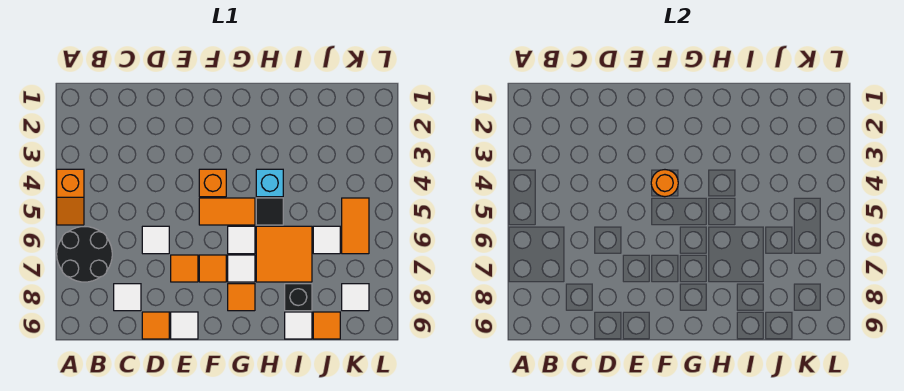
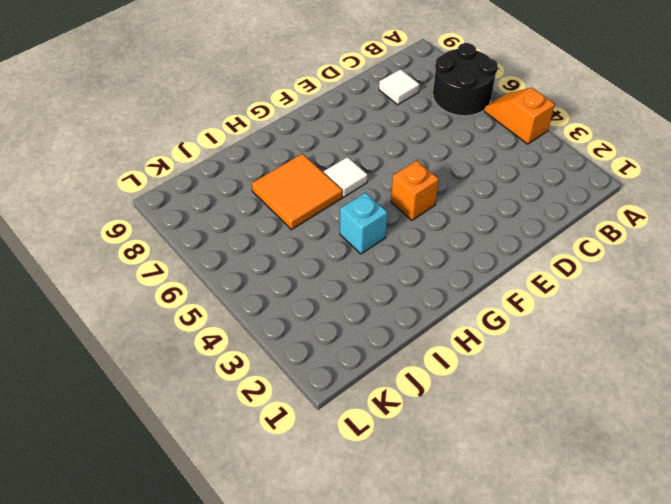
none -> white 1x1 tile [142,226,169,254]
none -> orange 1x1 tile [142,312,169,339]
none -> orange 1x1 tile [171,255,198,282]

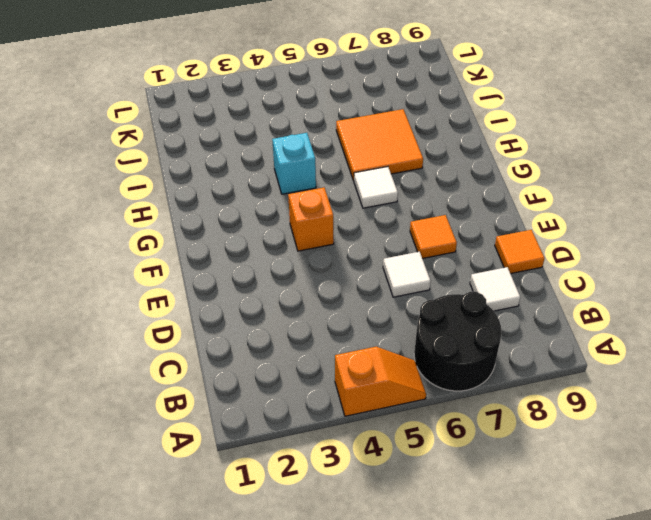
none -> white 1x1 tile [171,312,198,339]
none -> orange 1x2 tile [199,198,255,225]
none -> orange 1x1 tile [199,255,226,282]

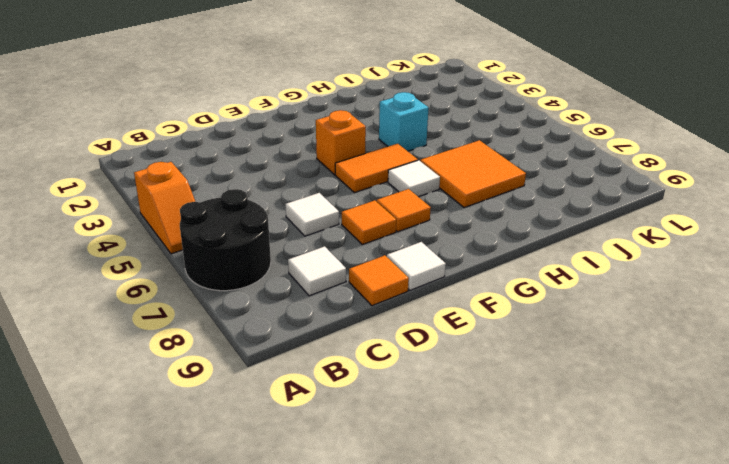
none -> white 1x1 tile [228,255,255,282]
none -> orange 1x1 tile [228,284,255,311]
none -> black 1x1 tile [256,198,283,225]

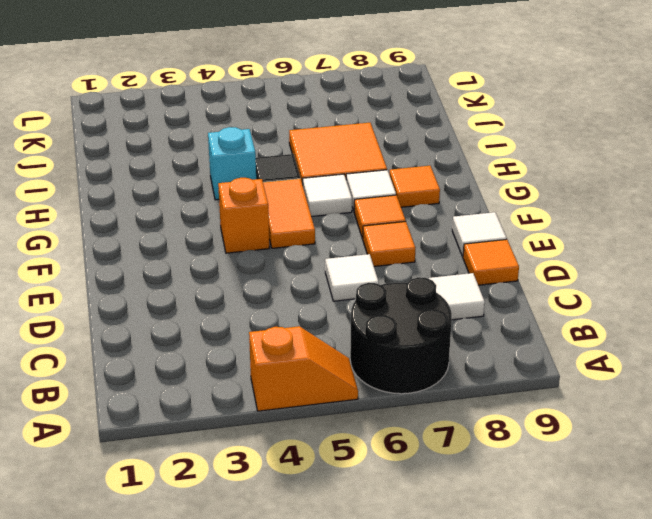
none -> black 1x1 brick [285,284,312,311]
none -> white 1x1 tile [285,312,312,339]
none -> white 1x1 tile [313,226,340,254]

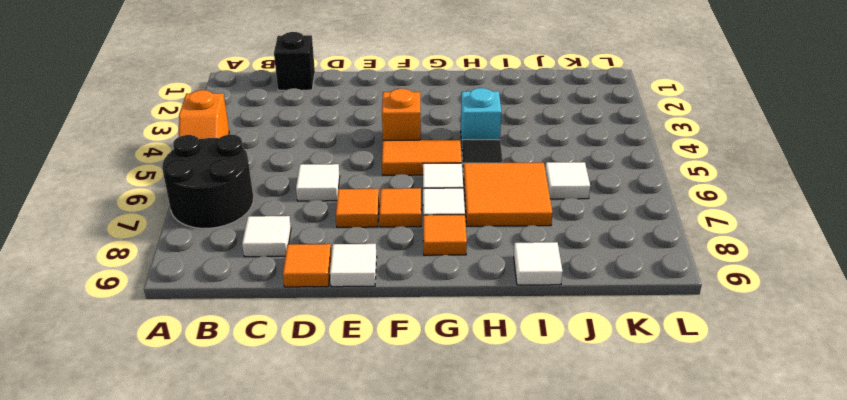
black 1x1 brick [274,32,315,90] -> black 1x1 brick moved to [285,284,312,311]
none -> orange 1x1 tile [313,312,340,339]
none -> orange 1x2 tile [342,198,369,254]
none -> white 1x1 tile [342,284,369,311]

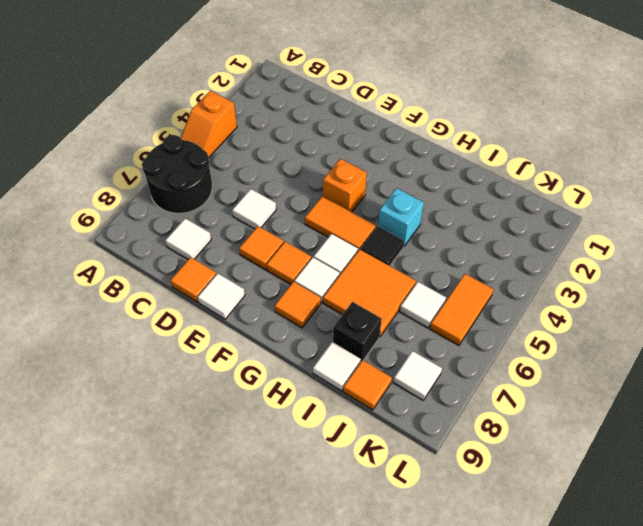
none -> orange 1x1 round brick [651,170,678,197]

